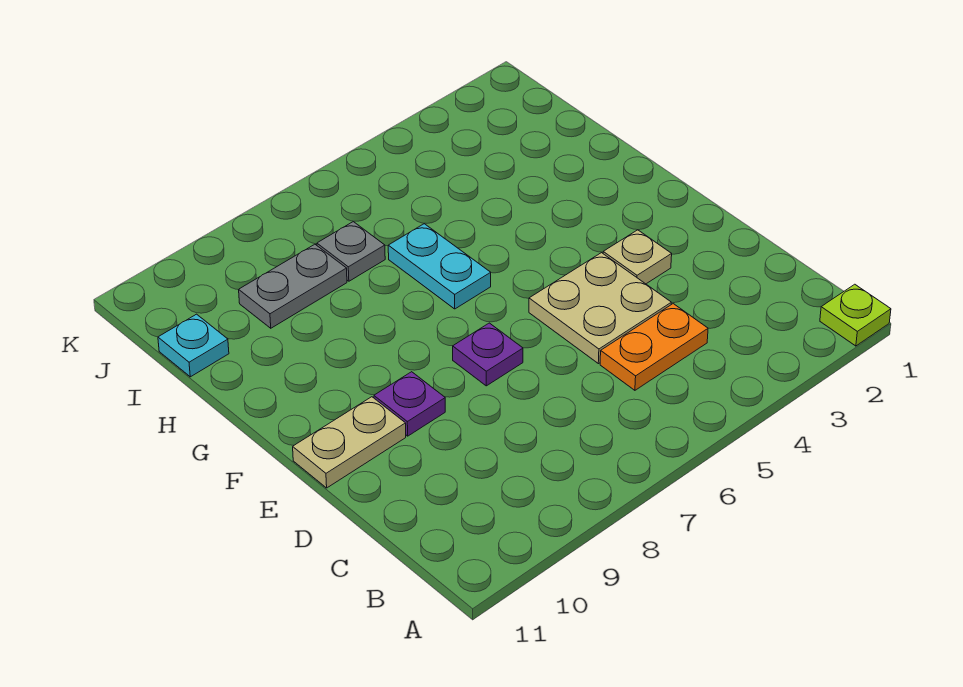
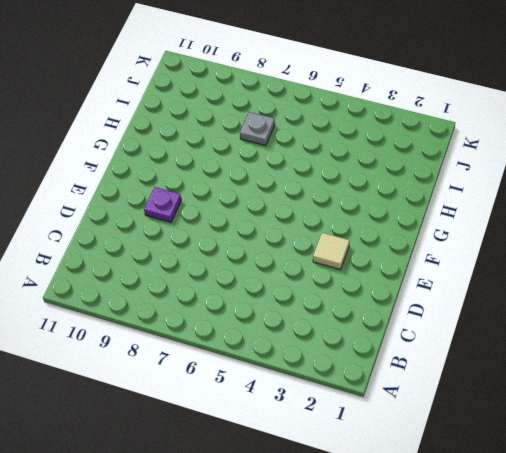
tan 1x1 tile [313,233,349,270] -> tan 1x1 plate [603,230,672,284]
none -> lime 1x1 plate [820,284,891,346]
none -> orange 1x2 plate [600,304,708,390]

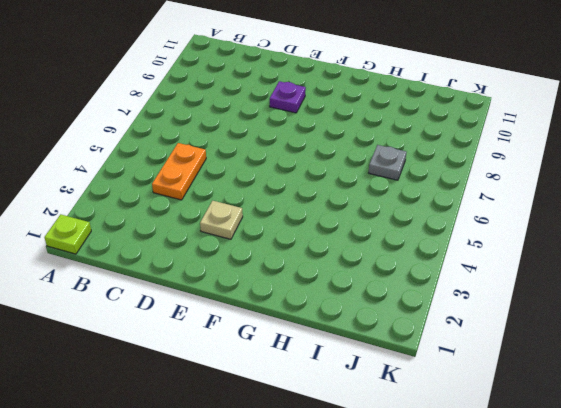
none -> tan 2x2 plate [529,253,671,364]
none -> purple 1x1 plate [453,323,523,386]

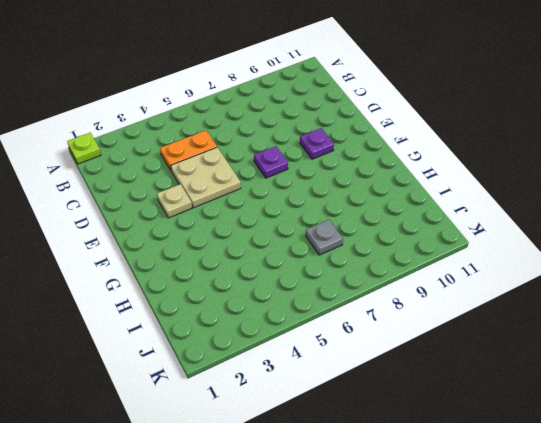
none -> tan 1x2 plate [293,397,406,488]
none -> cyan 1x2 plate [388,224,491,309]

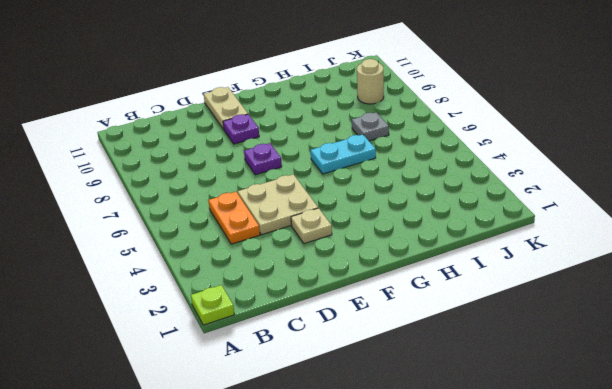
tan 1x1 round brick [357,59,384,104] -> none
none -> grey 1x2 plate [239,244,347,328]
none -> cyan 1x1 plate [158,314,229,377]

